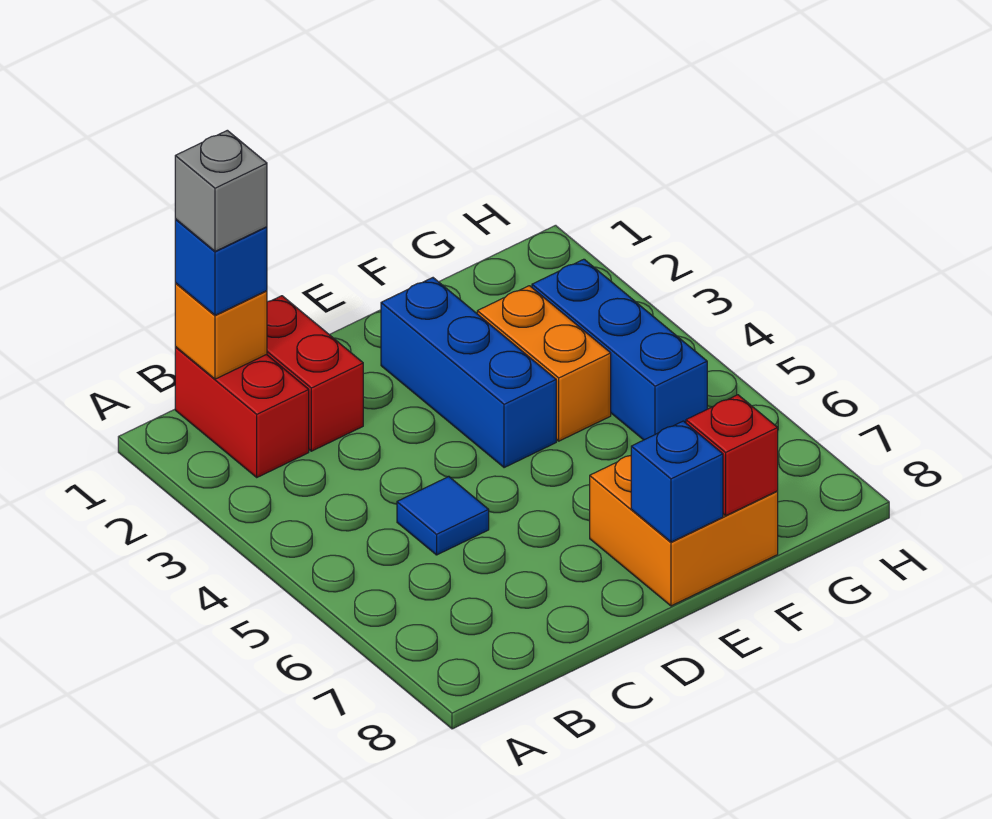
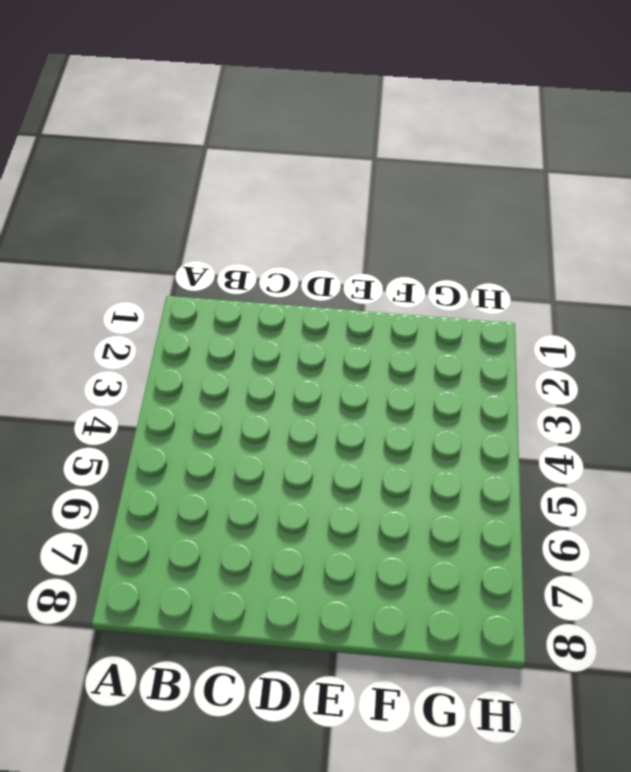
none -> red 1x2 brick [175,347,309,477]
none -> red 1x2 brick [267,296,363,451]
none -> blue 1x1 tile [397,477,489,555]

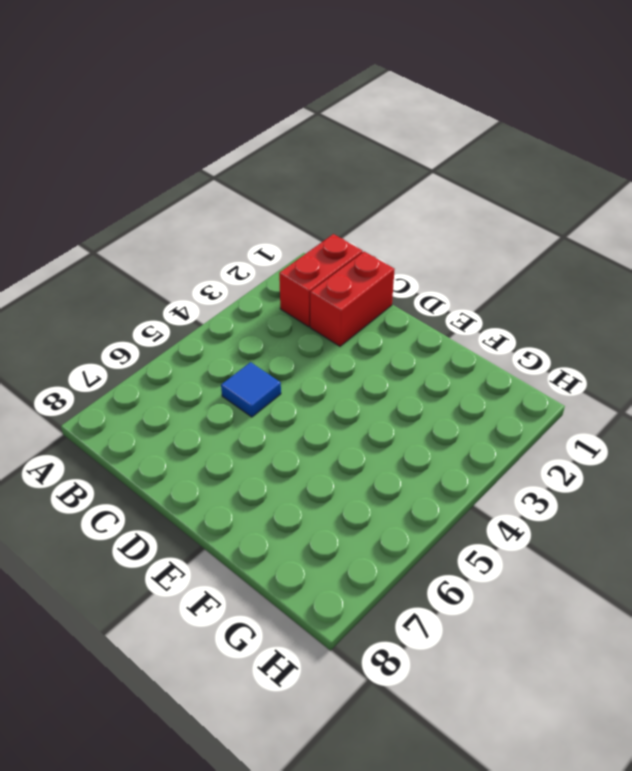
none -> blue 1x3 brick [381,278,556,468]
none -> orange 2x2 brick [590,456,778,606]
none -> orange 1x2 brick [477,286,611,441]

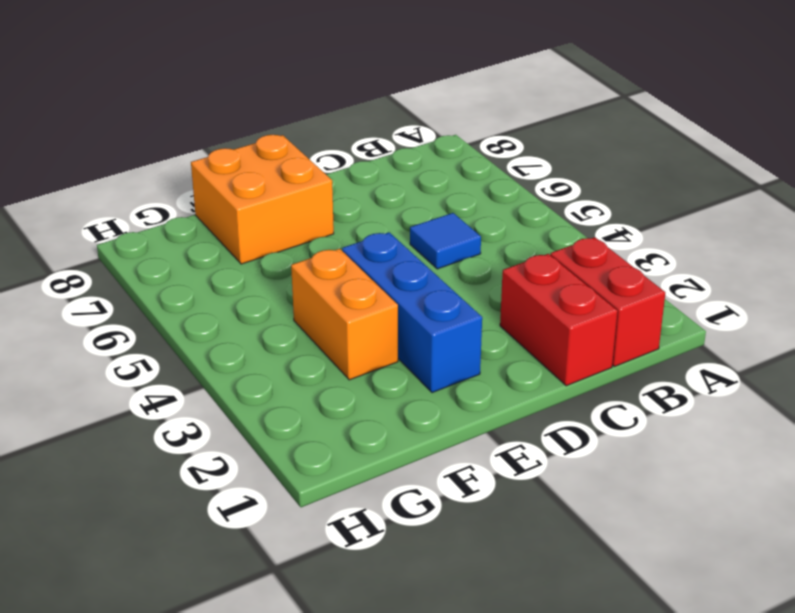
none -> blue 1x3 brick [532,259,707,440]
none -> orange 1x1 brick [175,283,267,379]
none -> blue 1x1 brick [631,421,723,542]

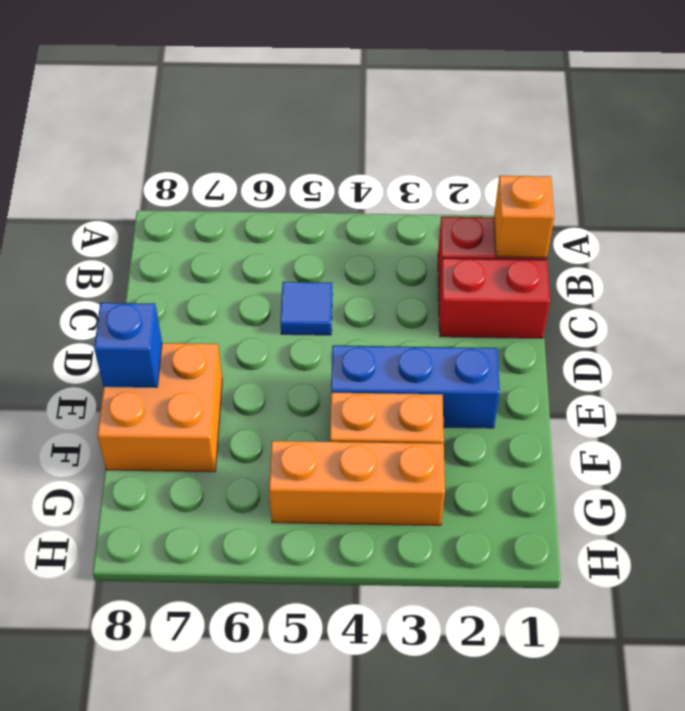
orange 1x3 brick [269,441,445,525] -> blue 1x3 brick [532,259,707,440]
none -> red 1x1 brick [686,395,778,515]
none -> blue 1x1 brick [175,220,267,315]
none -> grey 1x1 brick [175,130,267,251]

